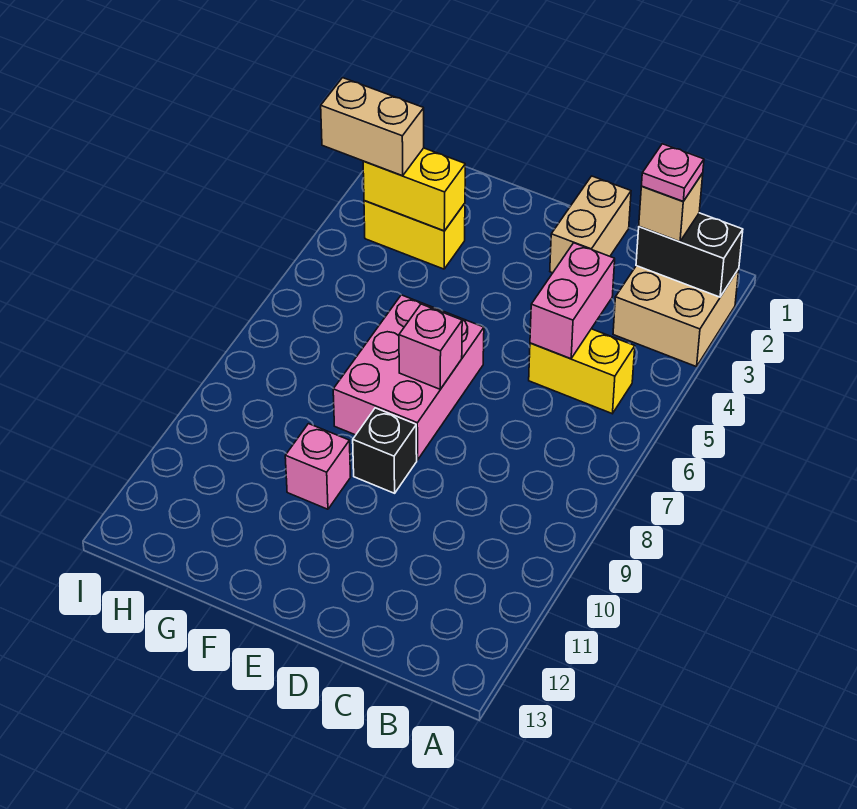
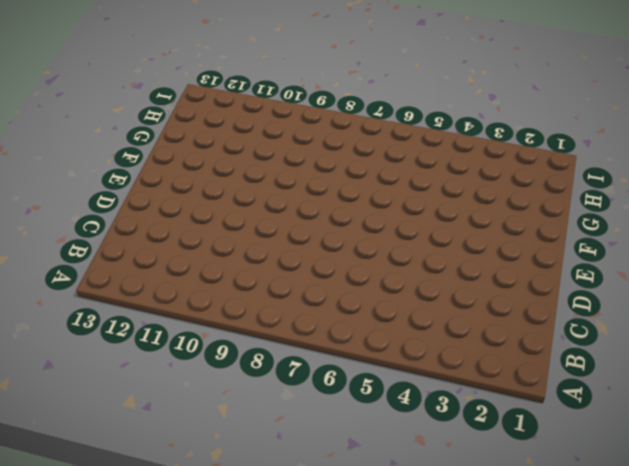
none -> tan 2x2 brick [613,266,739,367]
none -> yellow 1x2 brick [529,329,635,414]
none -> tan 1x2 brick [550,176,631,273]

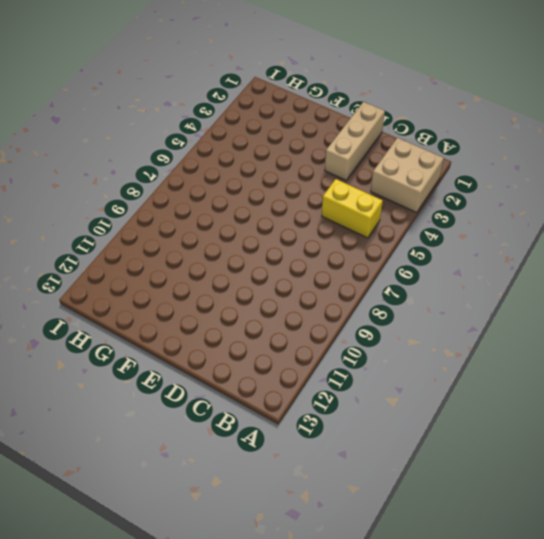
tan 1x3 brick [325,102,385,180] -> tan 1x2 brick [550,176,631,273]
none -> pink 2x3 brick [333,295,484,460]
none -> black 1x1 brick [353,408,417,493]
none -> pink 1x1 brick [285,424,351,509]

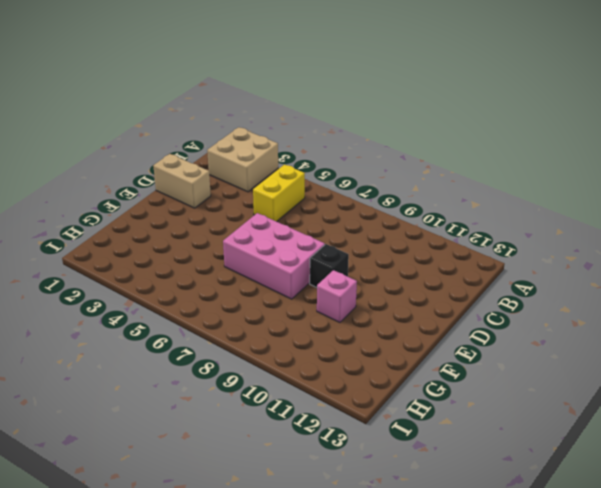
none -> yellow 1x2 brick [364,201,465,269]
none -> black 1x2 brick [636,213,743,297]
none -> pink 1x2 brick [530,243,615,359]

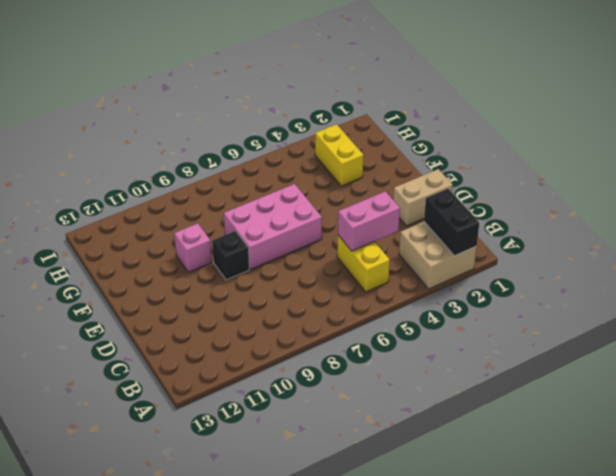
none -> pink 1x1 brick [399,304,462,389]
none -> yellow 1x2 brick [363,148,465,231]
none -> tan 1x1 brick [639,173,703,242]

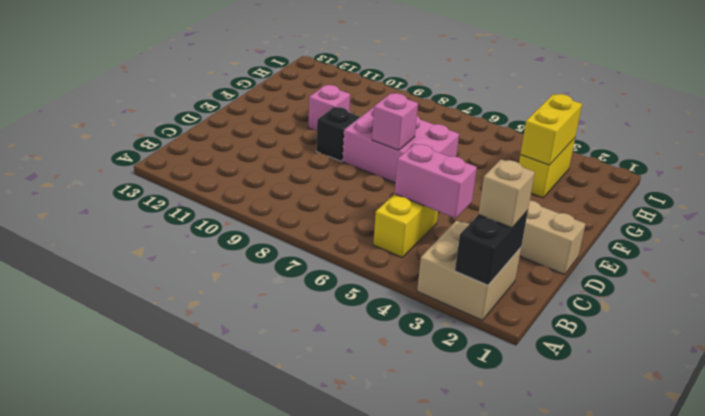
none -> tan 1x2 brick [321,78,424,176]
none -> pink 1x1 plate [642,144,704,201]

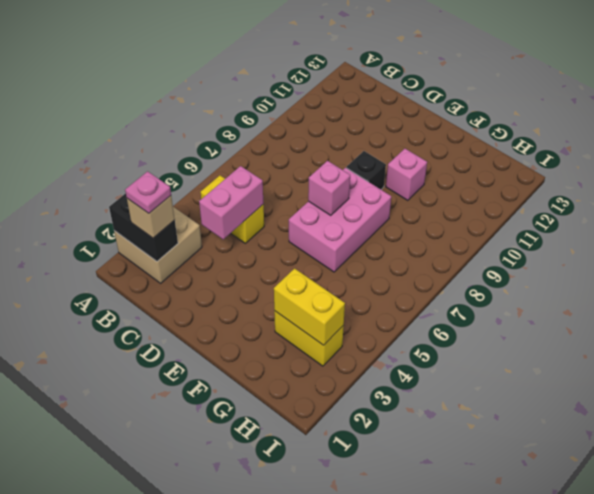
none -> tan 1x2 brick [550,176,631,273]
none -> tan 1x2 brick [321,78,424,176]

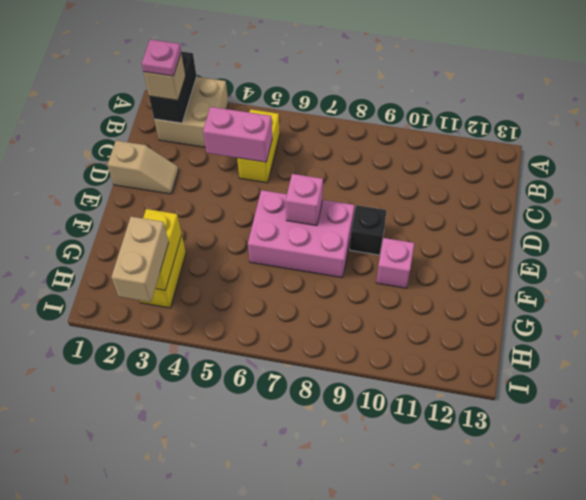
tan 1x2 slope [108,141,179,194] -> tan 1x2 brick [550,176,631,273]

